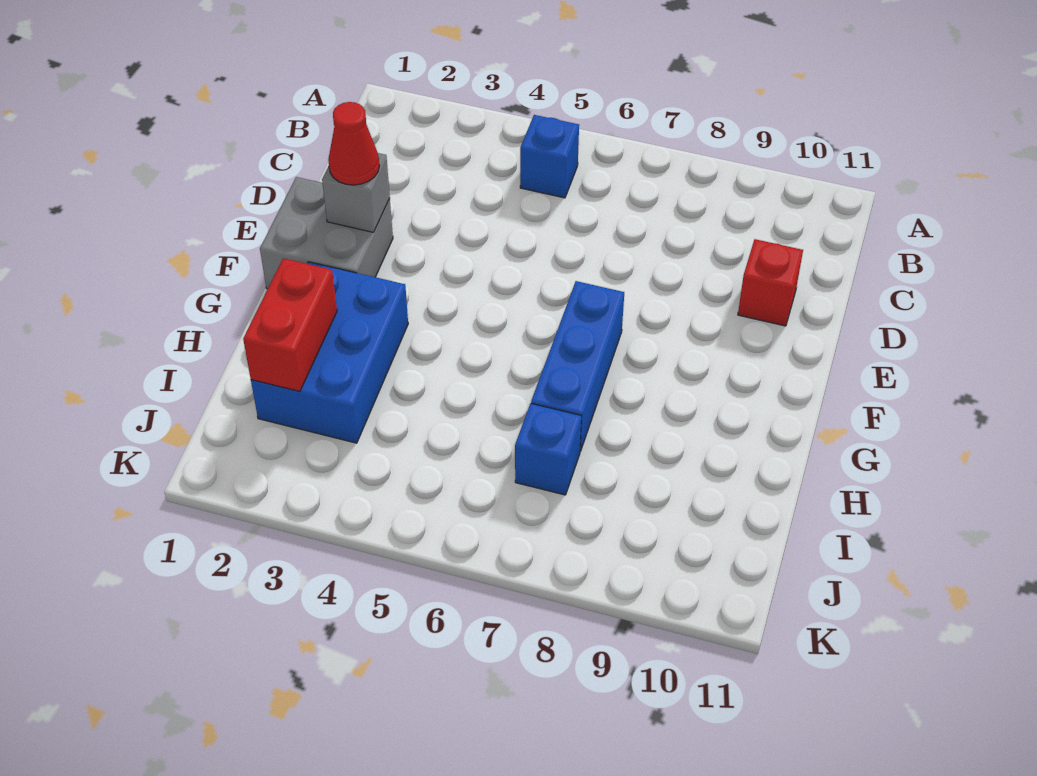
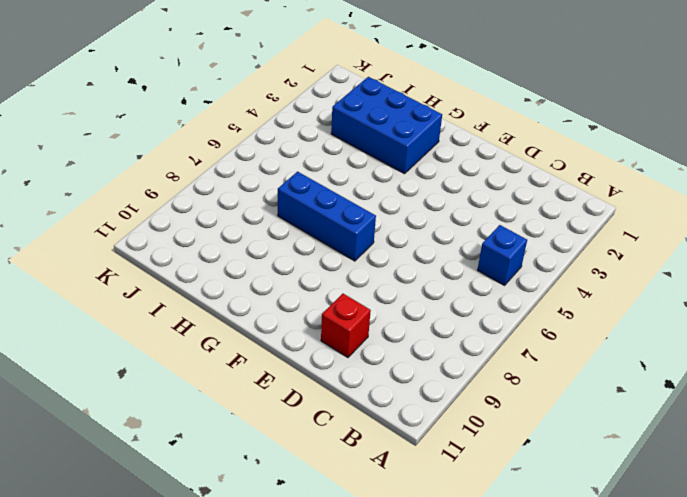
none -> grey 2x2 brick [260,177,393,289]
none -> blue 1x1 brick [515,403,581,495]

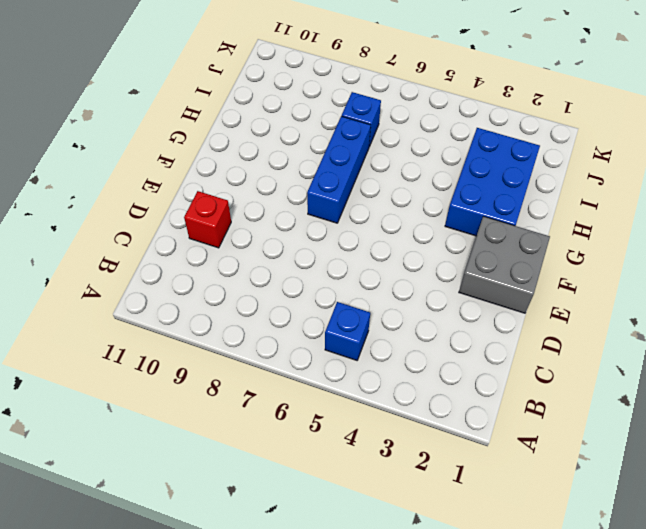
none -> grey 1x1 brick [322,153,390,232]
none -> red 1x2 brick [243,258,337,391]

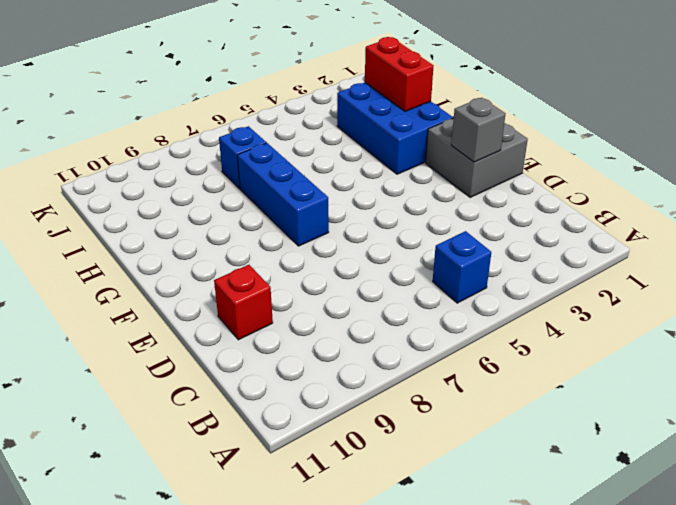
none -> red 1x1 cone [328,102,379,185]

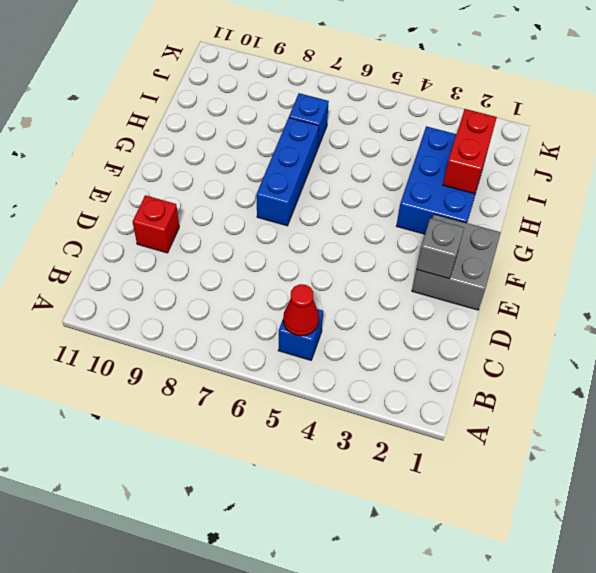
red 1x1 cone [283,284,319,336] -> red 1x1 cone moved to [328,102,379,185]

